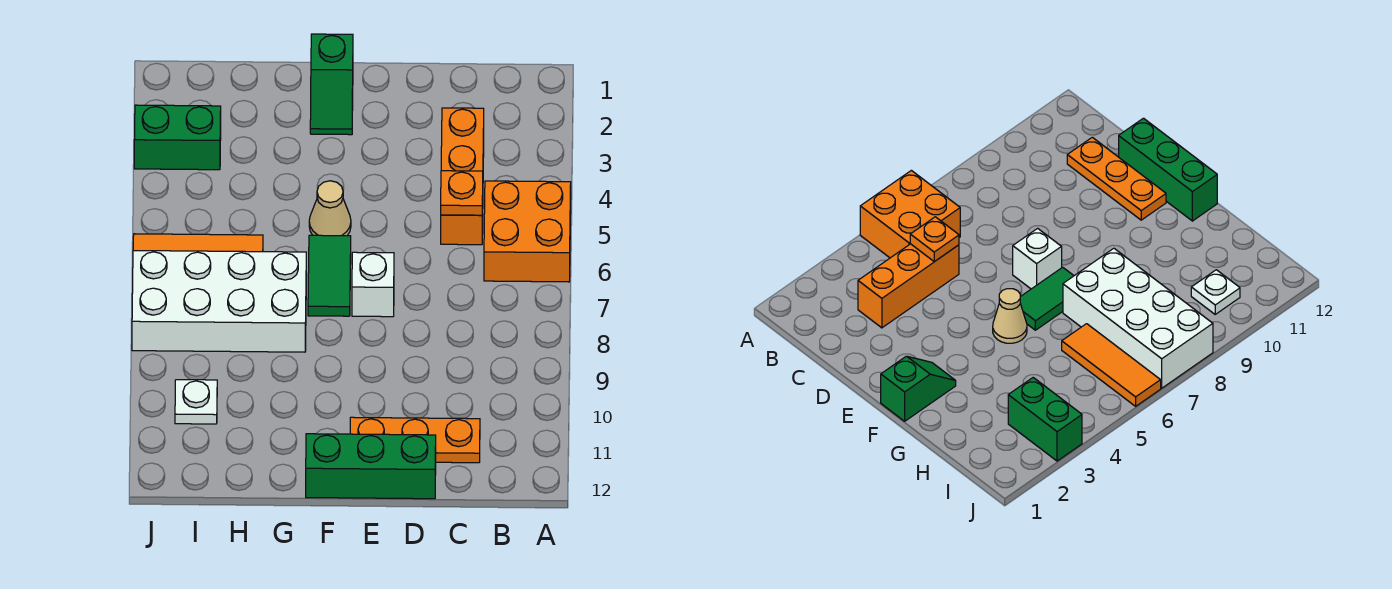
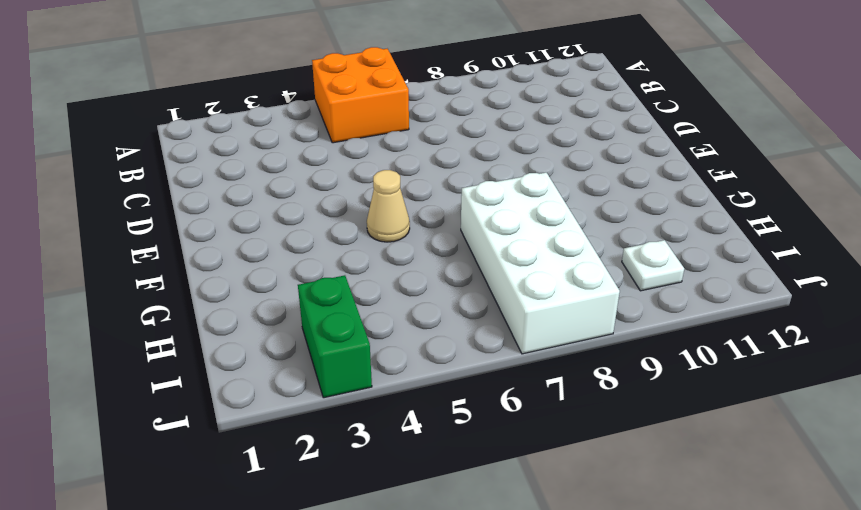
none -> orange 1x3 brick [441,108,484,245]
none -> orange 1x3 plate [350,417,480,463]
none -> green 1x3 brick [306,434,436,499]

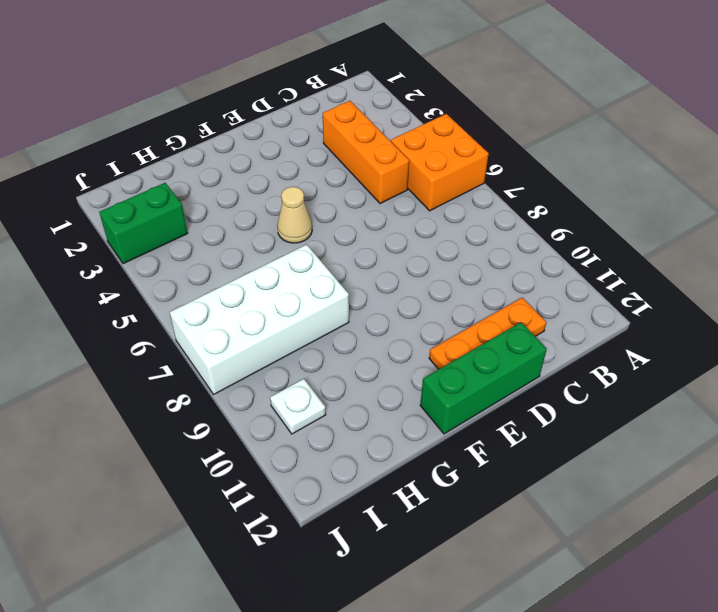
none -> white 1x1 brick [352,252,394,317]
none -> green 1x2 slope [310,34,353,135]
none -> green 1x2 tile [308,235,351,316]

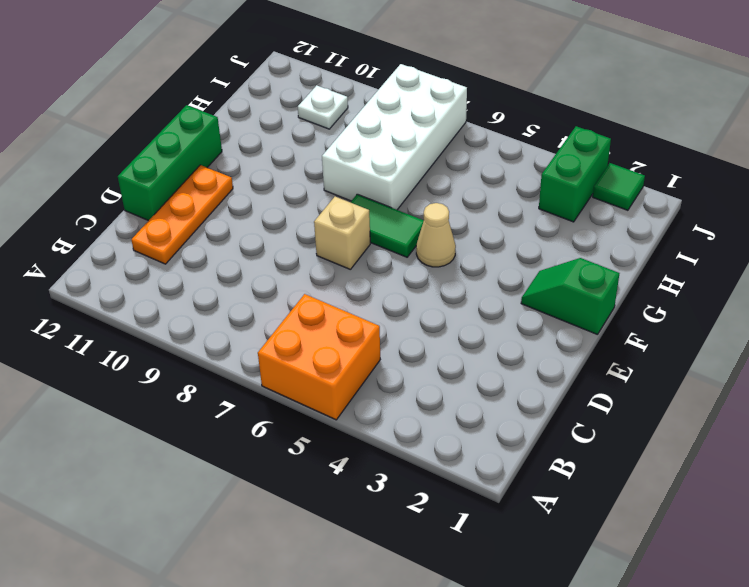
tan 1x1 brick [314,197,370,270] -> white 1x1 brick [352,252,394,317]
green 1x1 tile [593,163,645,210] -> none
none -> orange 1x3 brick [441,108,484,245]
none -> orange 1x3 tile [133,234,263,252]
none -> orange 1x1 plate [441,171,483,215]

